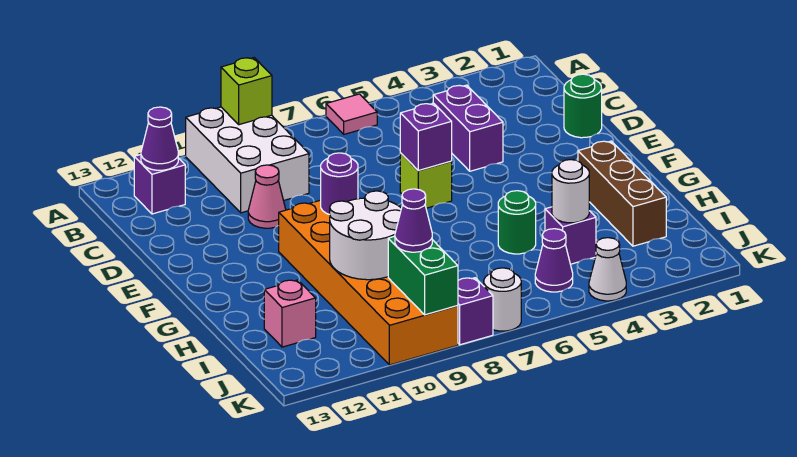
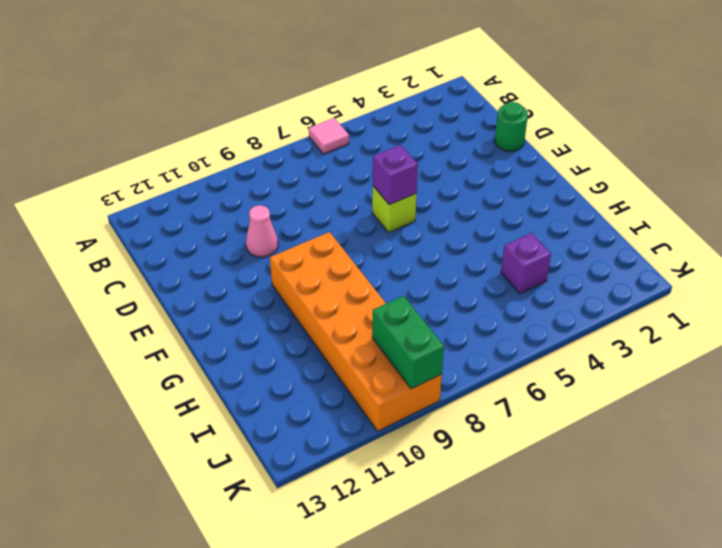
none -> white 2x3 brick [186,107,309,213]
none -> purple 1x1 brick [134,155,185,214]
none -> purple 1x2 brick [433,85,503,171]

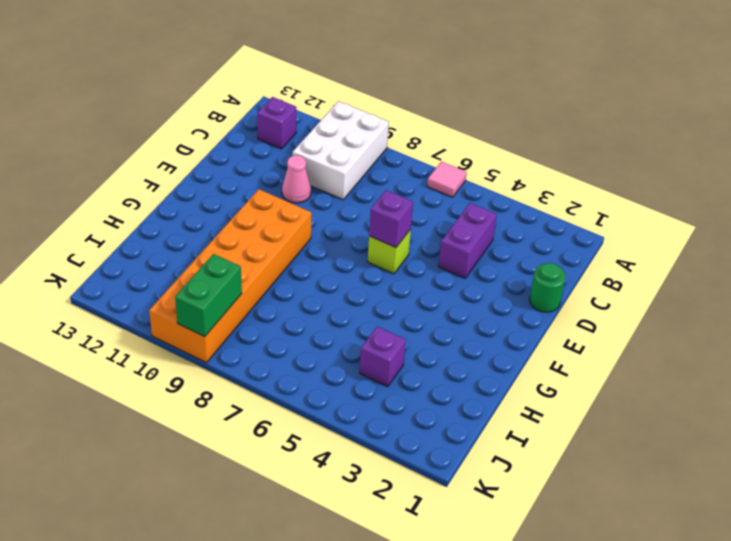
none -> brown 1x3 brick [578,141,666,246]
none -> green 1x1 round brick [498,191,536,254]
none -> pink 1x1 brick [264,280,316,347]

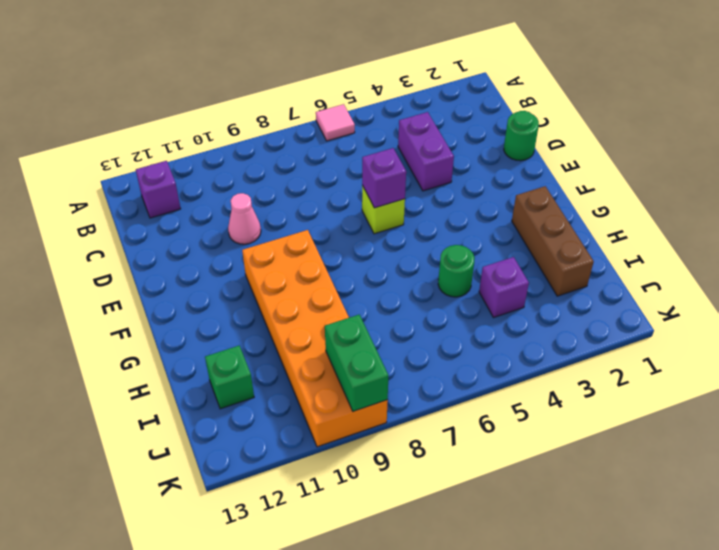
green 1x1 brick [205,346,254,409] -> pink 1x1 brick [264,280,316,347]
none -> white 2x3 brick [186,107,309,213]
none -> purple 1x1 cone [535,229,573,292]
none -> white 1x1 cone [589,238,626,301]

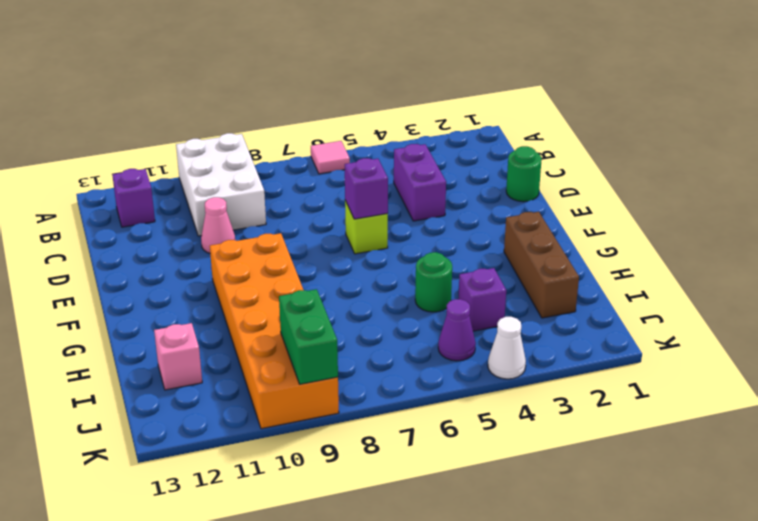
none -> white 1x1 round brick [484,268,521,331]
none -> purple 1x1 brick [458,278,493,345]
none -> lime 1x1 brick [221,58,272,125]

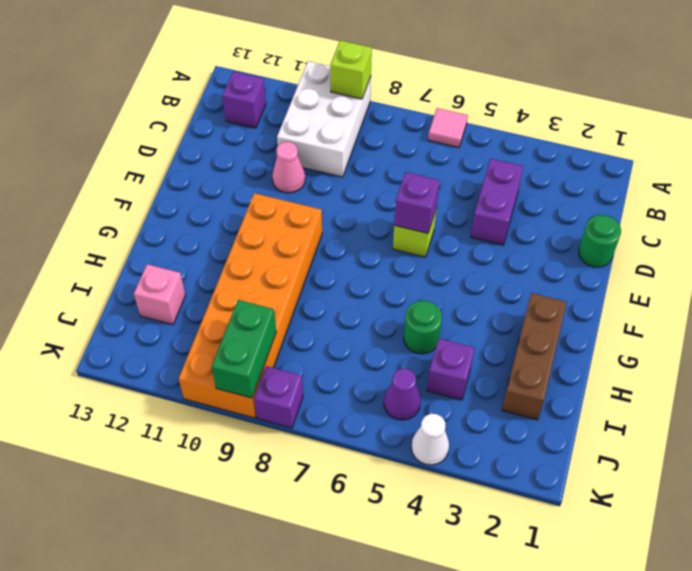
none -> white 1x1 round brick [484,268,521,331]
none -> purple 1x1 cone [141,107,178,170]
none -> purple 1x1 round brick [321,153,358,215]

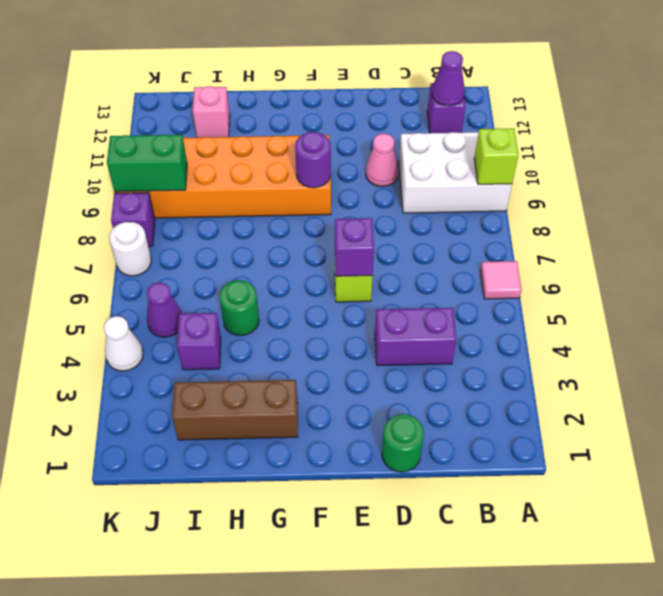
none -> white 2x2 round brick [330,191,401,280]
none -> white 1x1 round brick [552,160,589,223]
none -> purple 1x1 cone [395,189,432,252]

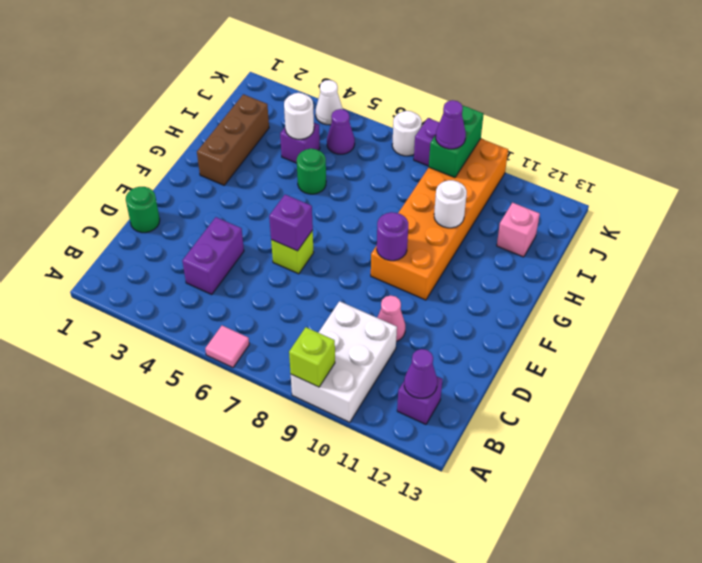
white 1x1 round brick [434,180,467,228] -> white 2x2 round brick [330,191,401,280]

